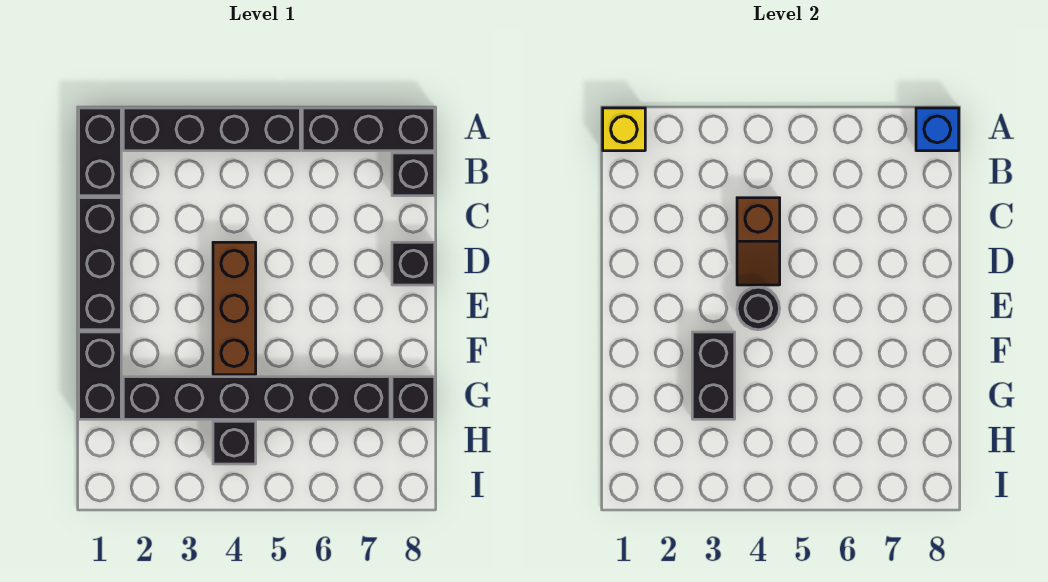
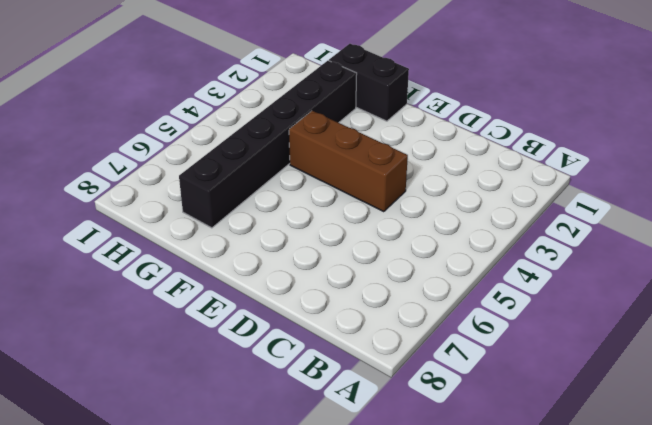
none -> black 1x2 brick [79,108,121,196]
none -> black 1x4 brick [123,108,300,151]
none -> black 1x3 brick [302,108,435,151]

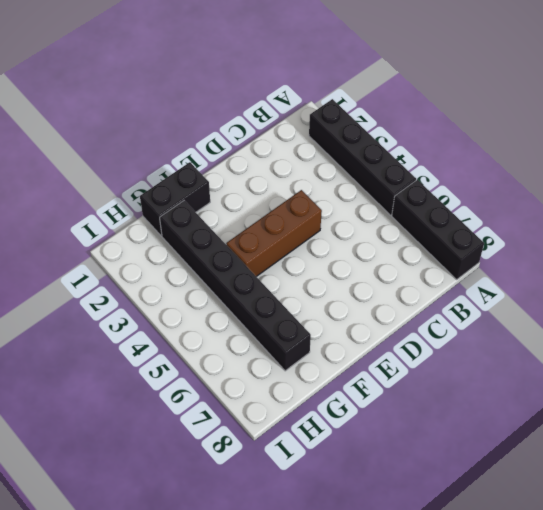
none -> black 1x2 brick [79,108,121,196]
none -> black 1x1 brick [392,153,435,196]
none -> black 1x3 brick [79,198,121,330]

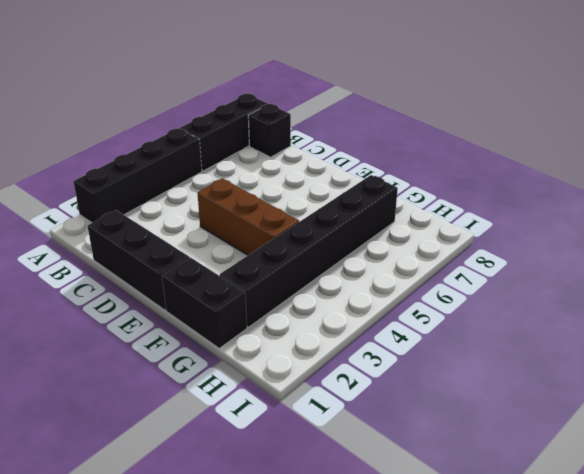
none -> black 1x2 brick [79,108,121,196]
none -> black 1x1 brick [392,242,435,285]
none -> black 1x1 brick [392,377,435,419]

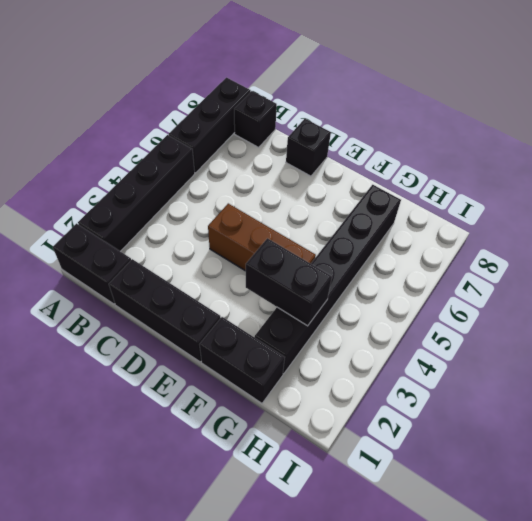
none -> black 1x1 brick [392,377,435,419]
none -> black 1x1 brick [213,421,256,464]
none -> yellow 1x1 brick [603,108,645,151]

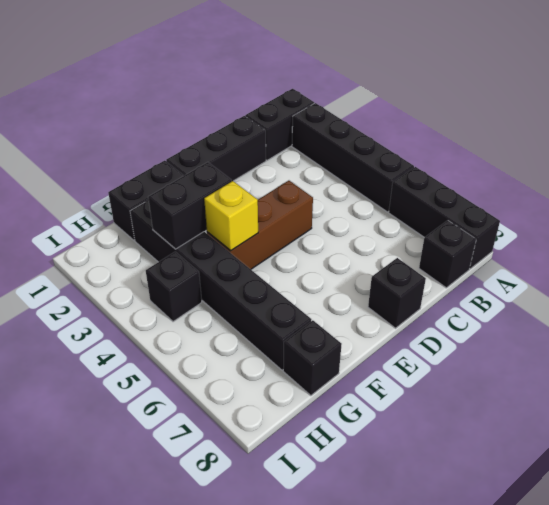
yellow 1x1 brick [204,181,258,251] -> yellow 1x1 brick moved to [603,108,645,151]
none -> blue 1x1 brick [916,108,959,151]
none -> brown 1x2 slope [737,198,780,285]
none -> black 1x1 round brick [737,287,780,330]

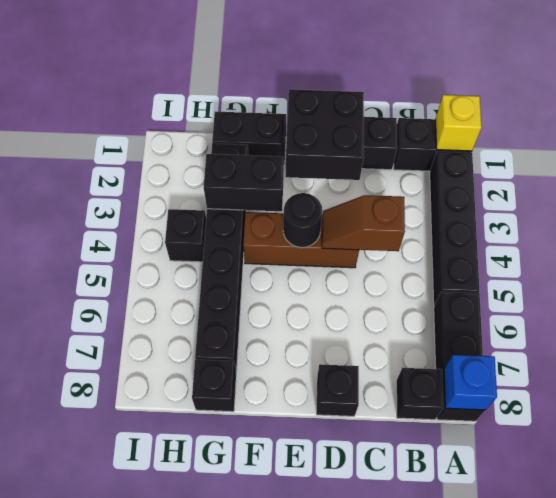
black 2x2 brick [285,89,364,180] -> none

